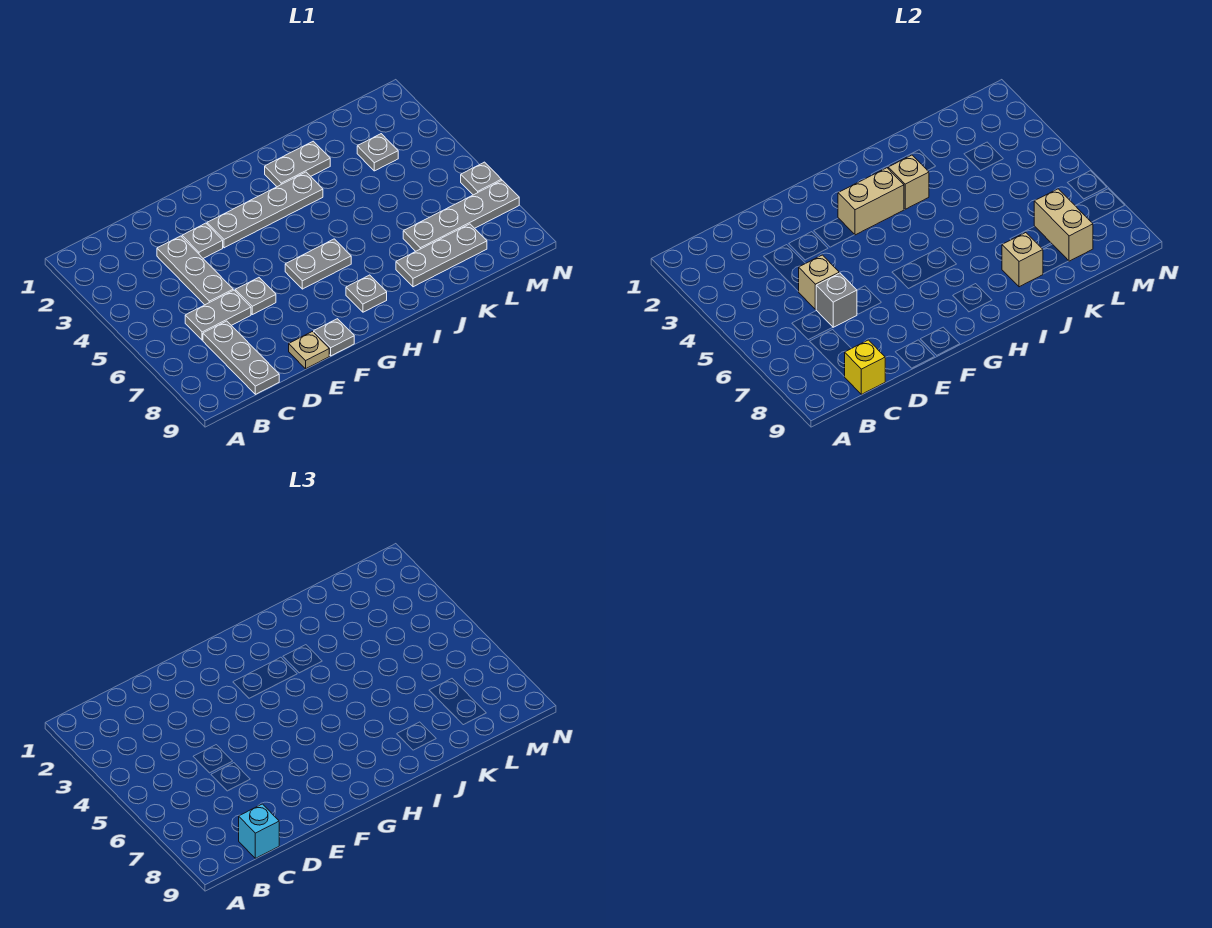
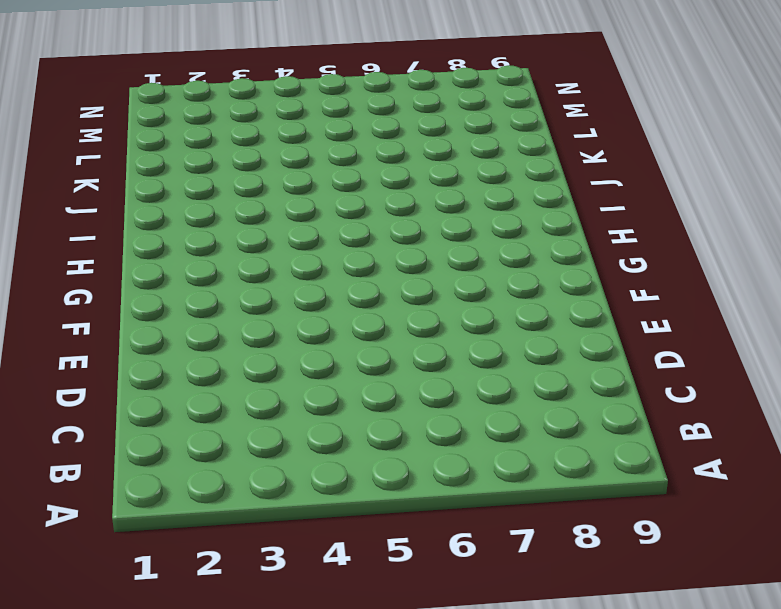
none -> grey 1x2 plate [185,290,251,340]
none -> grey 1x3 plate [203,321,279,394]
none -> grey 1x3 plate [157,236,233,305]

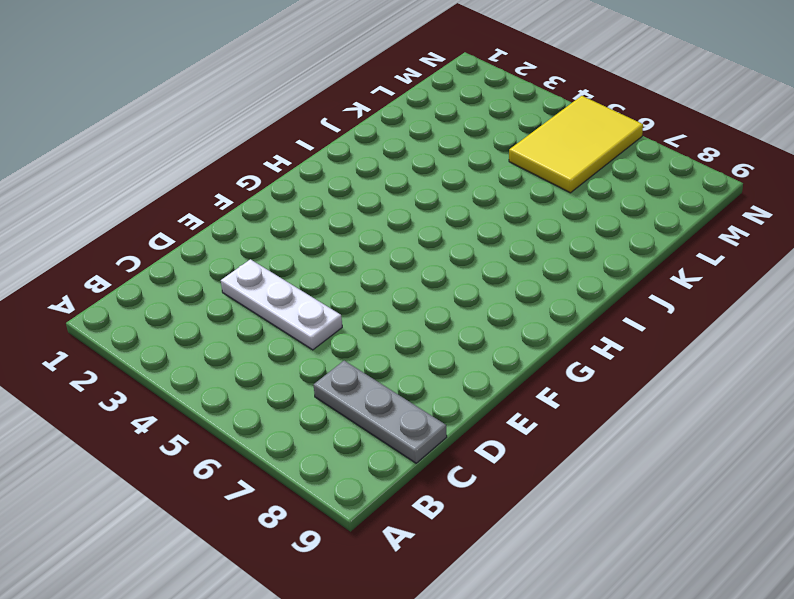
white 1x3 plate [221,259,342,350] -> grey 1x3 plate [157,236,233,305]
yellow 2x3 tile [509,96,643,193] -> grey 1x1 plate [461,162,502,195]
none -> grey 1x2 plate [185,290,251,340]
none -> grey 1x1 plate [182,223,223,258]
none -> grey 1x1 plate [235,278,276,315]

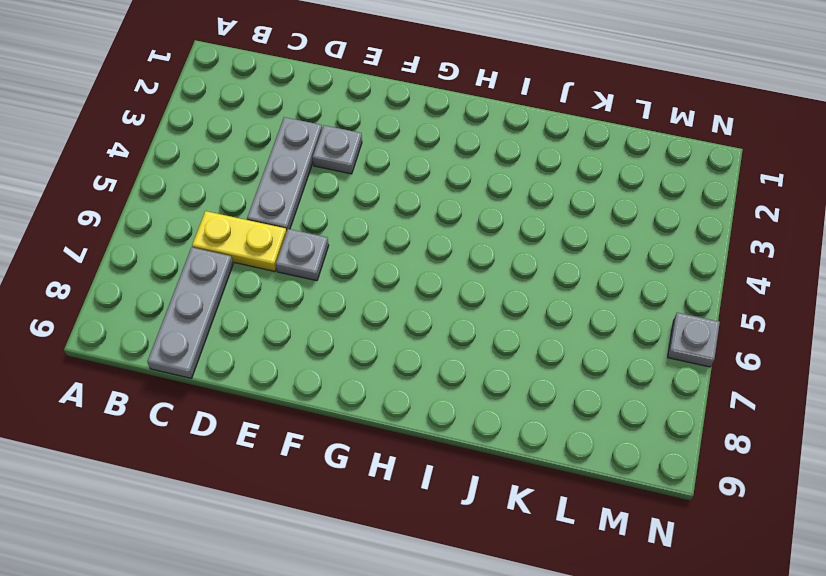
yellow 1x2 plate [192,211,287,271] -> grey 1x2 plate [185,290,251,340]
none -> tan 1x1 plate [289,332,329,369]
none -> grey 1x4 plate [207,172,323,248]
none -> grey 1x1 plate [314,319,354,356]

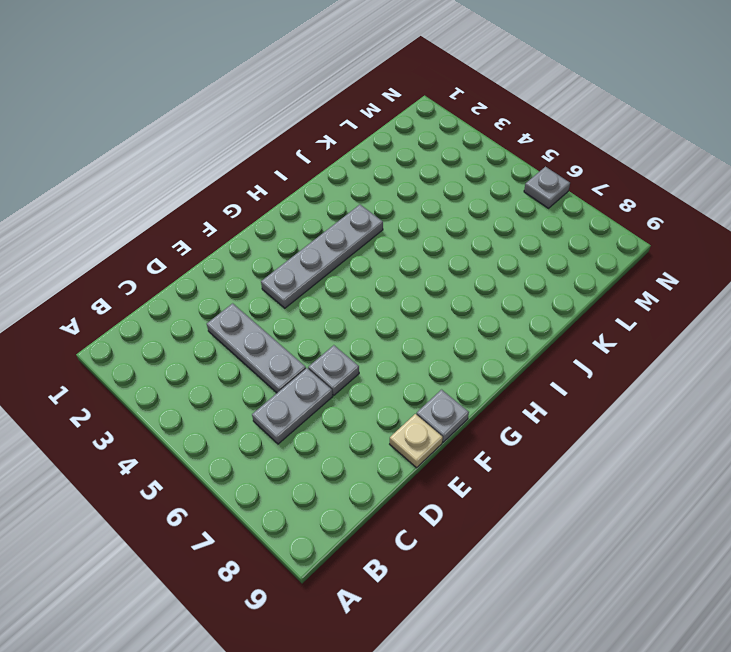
none -> grey 1x3 plate [203,321,279,394]
none -> grey 1x1 plate [182,223,223,258]
none -> grey 1x2 plate [285,239,351,289]

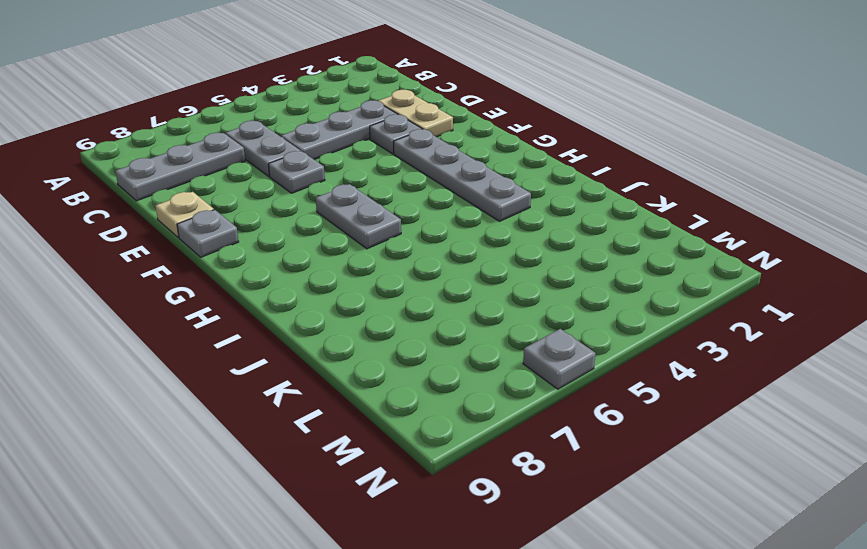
tan 1x2 plate [378,90,453,137] -> none
none -> grey 1x1 plate [346,275,387,312]
none -> grey 1x2 plate [265,141,330,187]
none -> grey 1x3 plate [396,224,487,287]

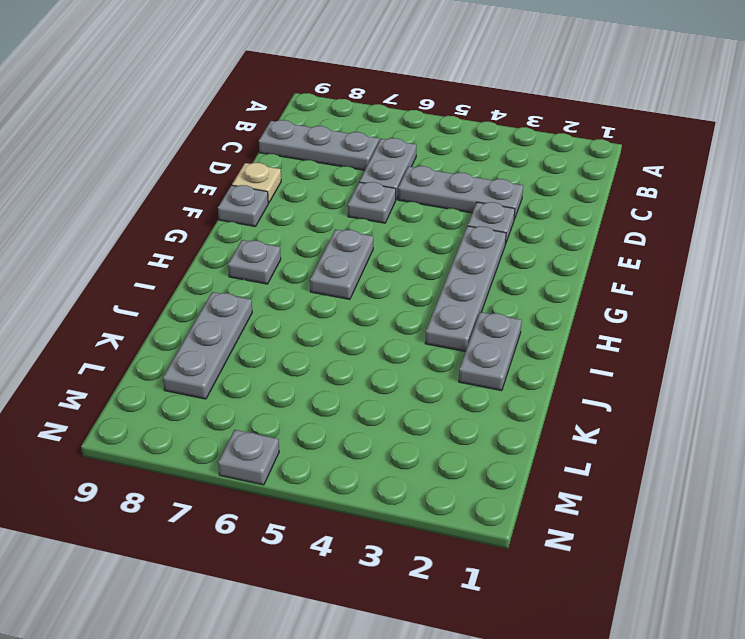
none -> grey 1x4 plate [403,180,519,251]
none -> grey 1x1 plate [357,134,398,171]
none -> yellow 1x1 brick [845,340,885,394]

